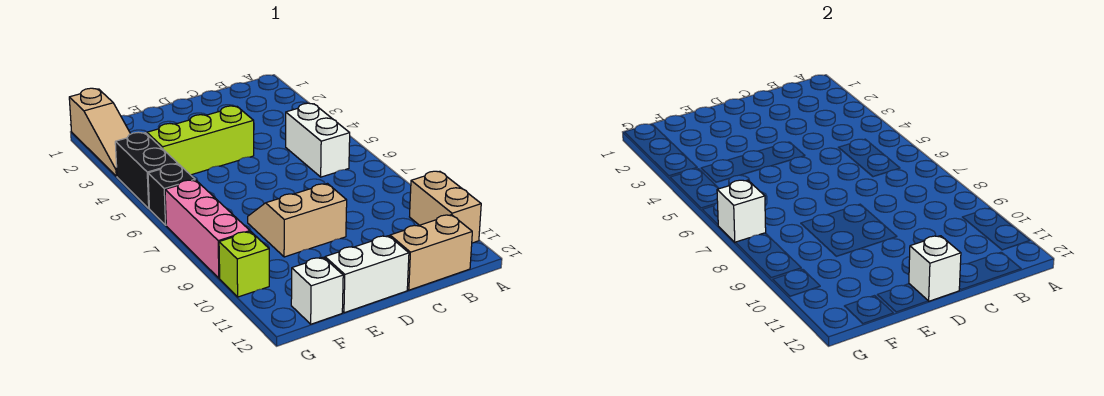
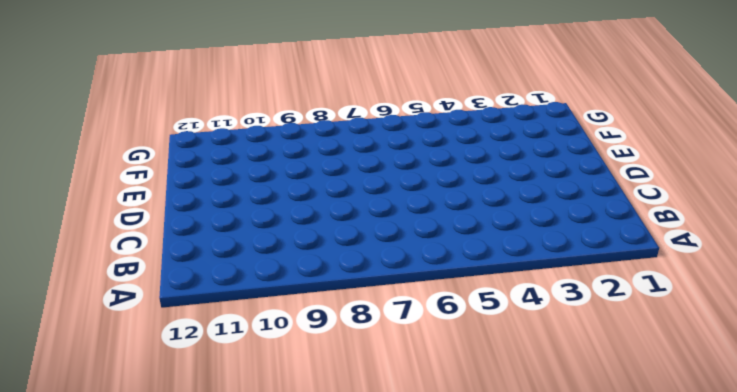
none -> tan 1x2 brick [410,171,481,243]
none -> white 1x2 brick [286,103,350,177]
none -> tan 1x2 brick [390,215,472,290]

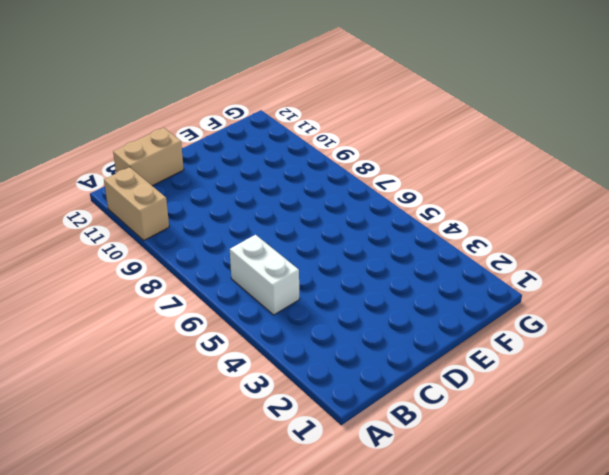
none -> lime 1x3 brick [147,106,254,175]
none -> tan 2x2 slope [248,184,347,257]
none -> white 1x2 brick [325,236,409,313]

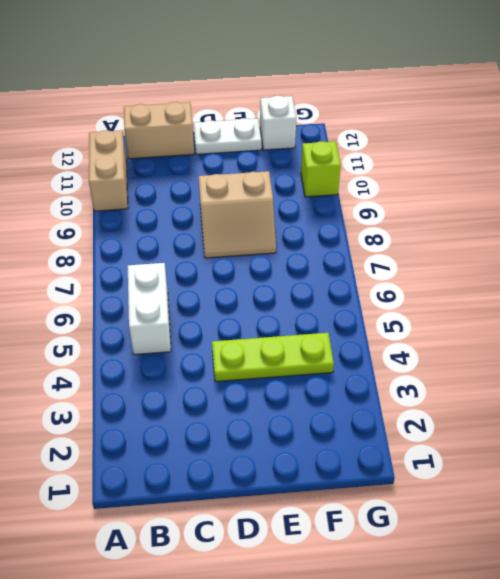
lime 1x3 plate [212,333,334,382] -> lime 1x3 brick [147,106,254,175]
white 1x2 plate [194,118,262,154] -> white 1x2 brick [325,236,409,313]
none -> tan 1x3 slope [69,88,130,176]
none -> black 1x2 brick [115,132,178,208]
none -> black 1x1 brick [148,164,195,225]

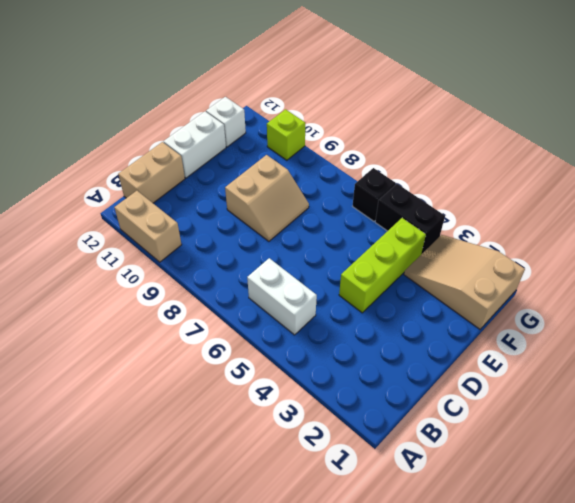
tan 2x3 slope [404,235,525,329] -> tan 1x3 slope [69,88,130,176]
none -> pink 1x3 brick [165,180,250,278]
none -> white 1x1 brick [909,236,961,301]
none -> white 1x1 brick [717,180,766,242]

